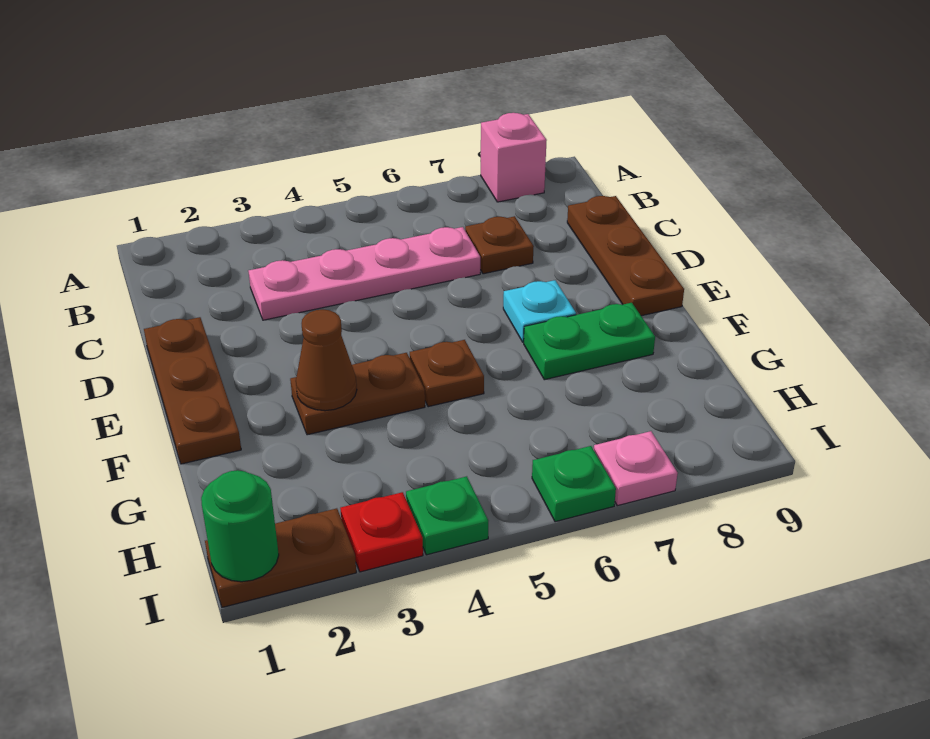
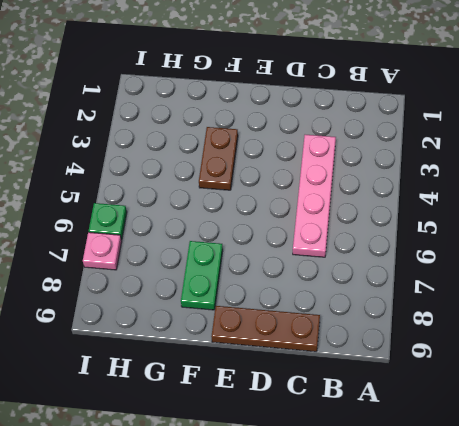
none -> pink 1x1 brick [481,113,547,202]
none -> brown 1x1 plate [465,216,534,274]
none -> brown 1x3 plate [144,317,241,464]

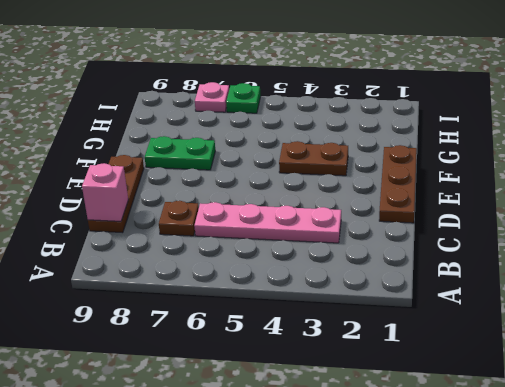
pink 1x1 brick [82,163,128,221] -> pink 1x1 brick moved to [481,113,547,202]
none -> cyan 1x1 plate [503,280,576,342]
none -> brown 1x1 plate [410,340,484,407]
none -> brown 1x2 plate [205,508,356,607]

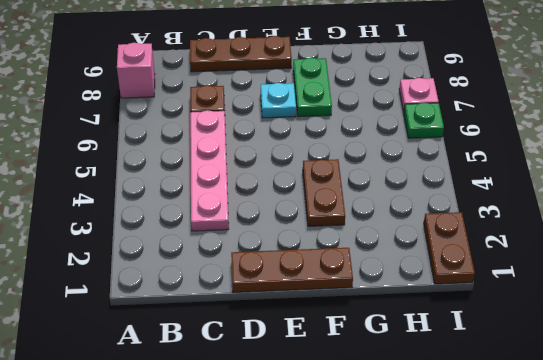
none -> brown 1x1 plate [410,340,484,407]
none -> red 1x1 plate [340,492,423,572]
none -> green 1x1 plate [406,476,488,555]

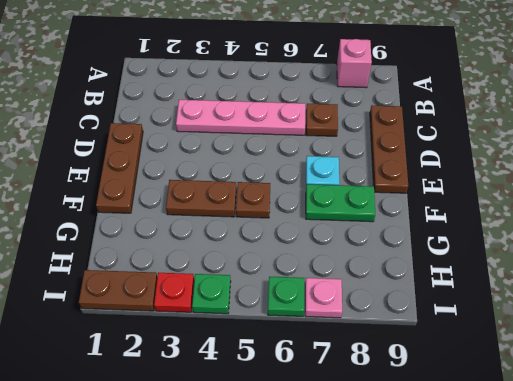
none -> brown 1x1 cone [296,310,357,411]
none -> green 1x1 round brick [201,470,279,582]

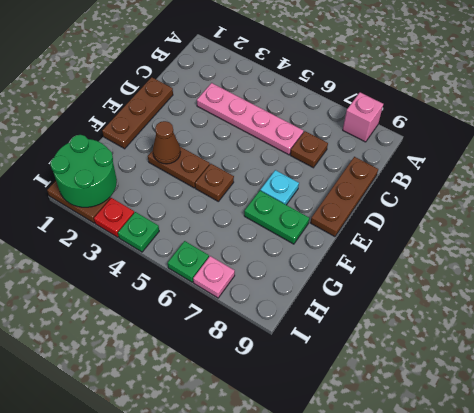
green 2x2 round brick [50,135,117,207] -> green 1x1 round brick [201,470,279,582]

